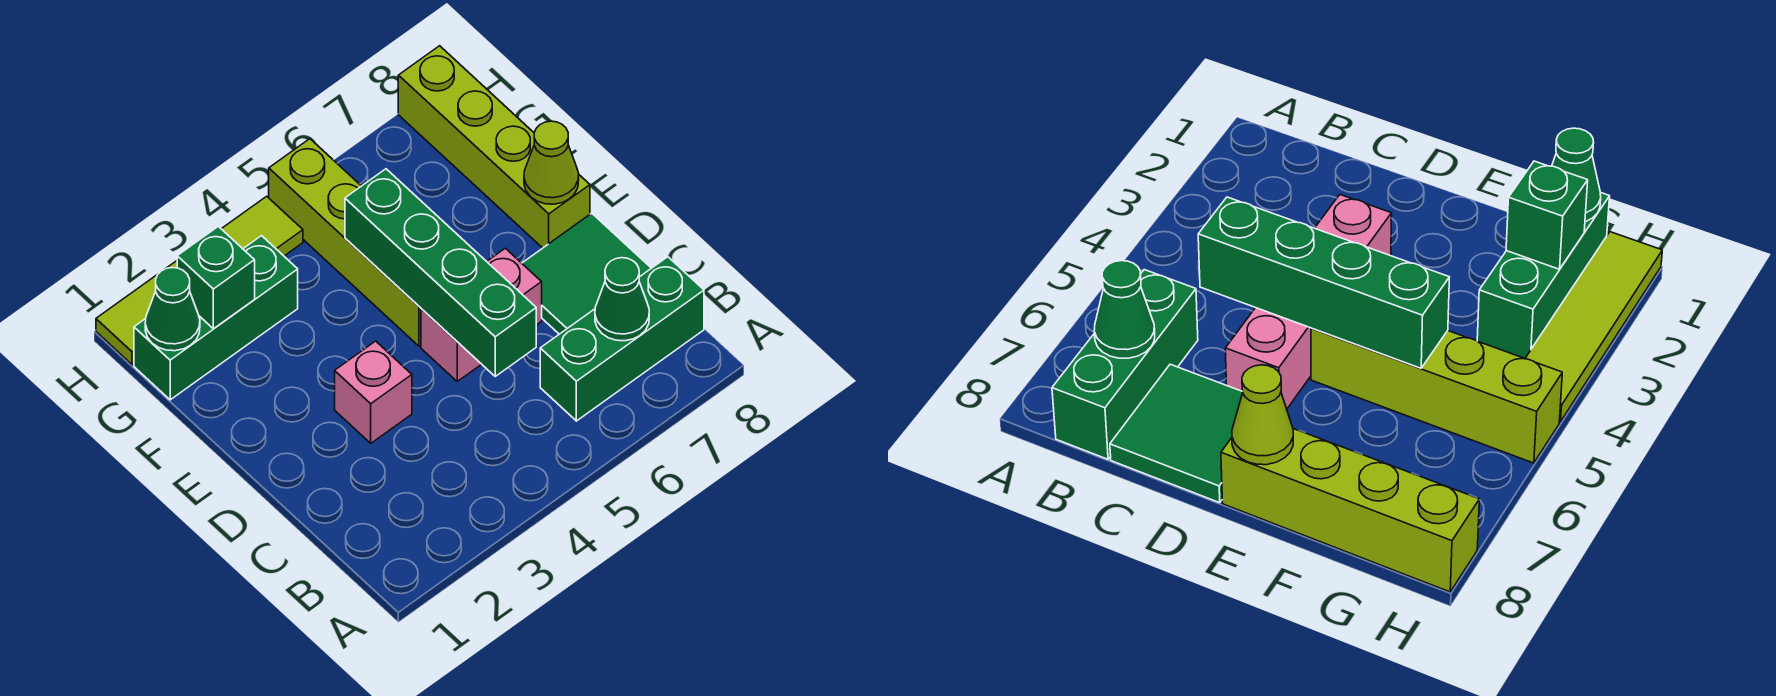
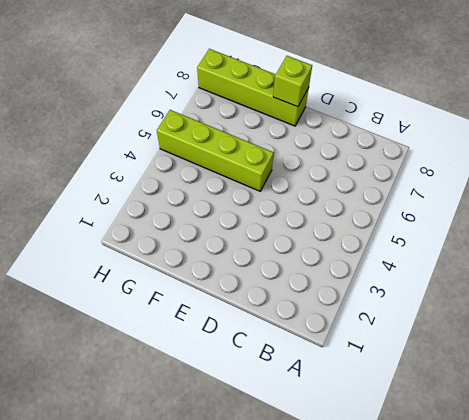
lime 1x1 brick [273,56,312,107] -> lime 1x1 cone [524,121,579,204]
none -> green 1x3 brick [540,257,704,421]
none -> green 2x2 tile [522,213,651,334]
none -> pink 1x1 brick [335,341,412,443]

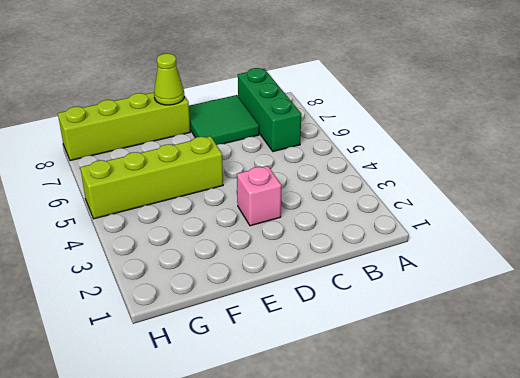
none -> pink 1x2 brick [421,248,542,381]
none -> green 1x3 brick [134,236,298,400]
none -> lime 1x4 tile [96,196,303,365]

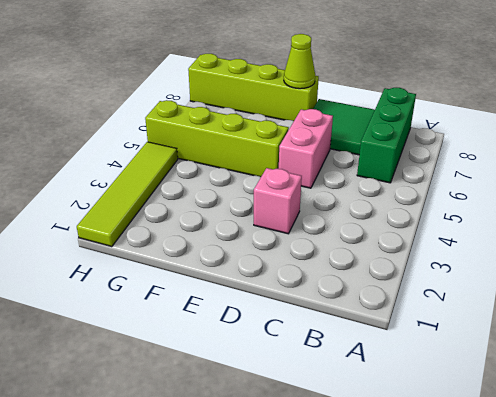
none -> green 1x3 brick [134,236,298,400]
none -> green 1x1 cone [595,258,649,341]
none -> green 1x4 brick [345,169,536,376]

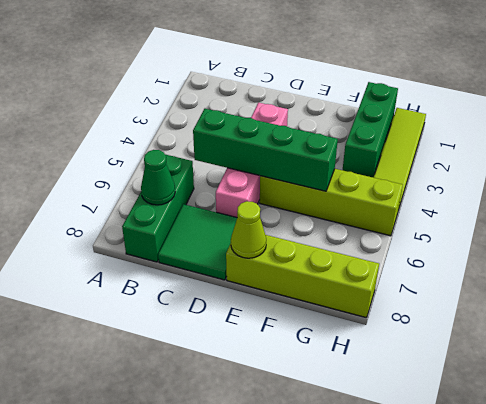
none -> green 1x1 cone [145,268,200,351]
none -> green 1x1 brick [177,226,255,329]

